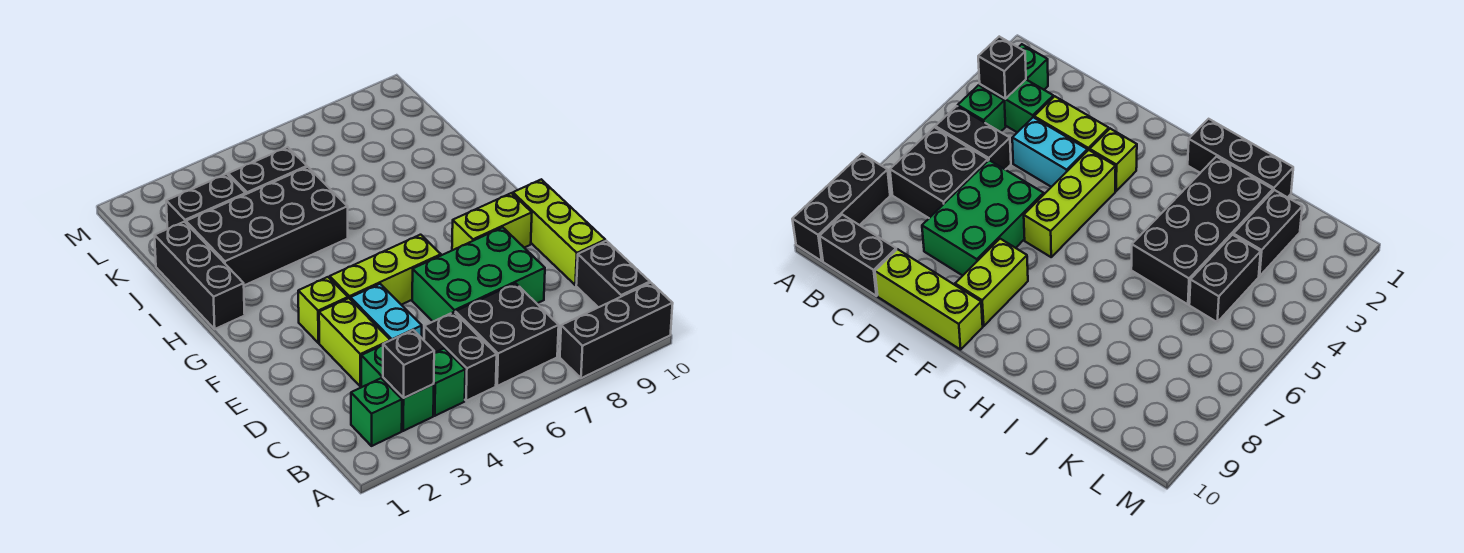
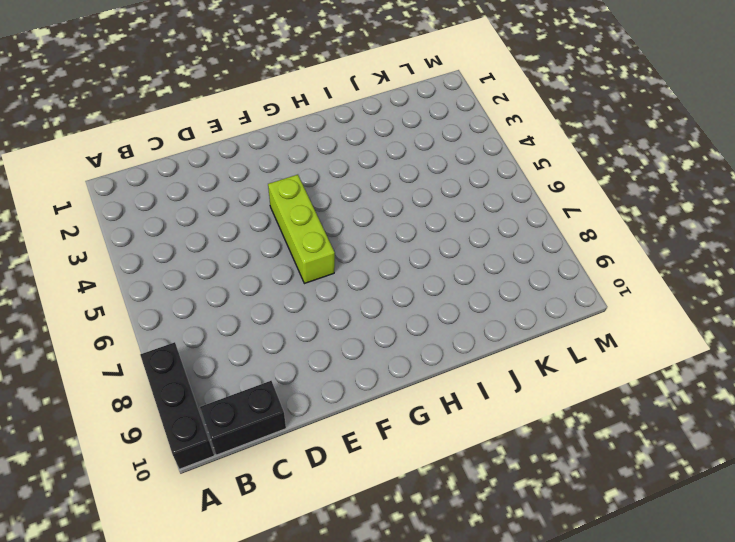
none -> green 1x1 brick [351,378,402,446]
none -> green 1x2 brick [361,345,434,431]
none -> green 1x1 brick [433,348,465,416]

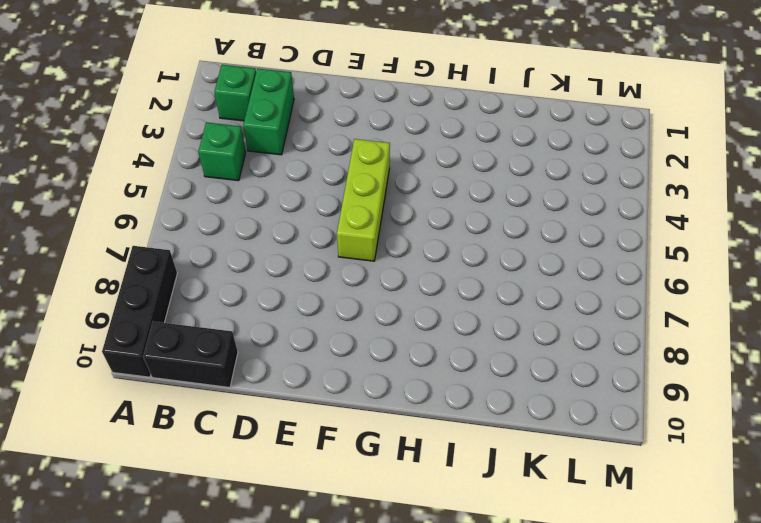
green 1x2 brick [243,68,294,155] -> green 1x2 brick turned to [361,345,434,431]
none -> black 1x2 brick [424,312,497,401]
none -> black 2x2 brick [455,283,559,386]
none -> lime 1x2 brick [319,298,390,386]

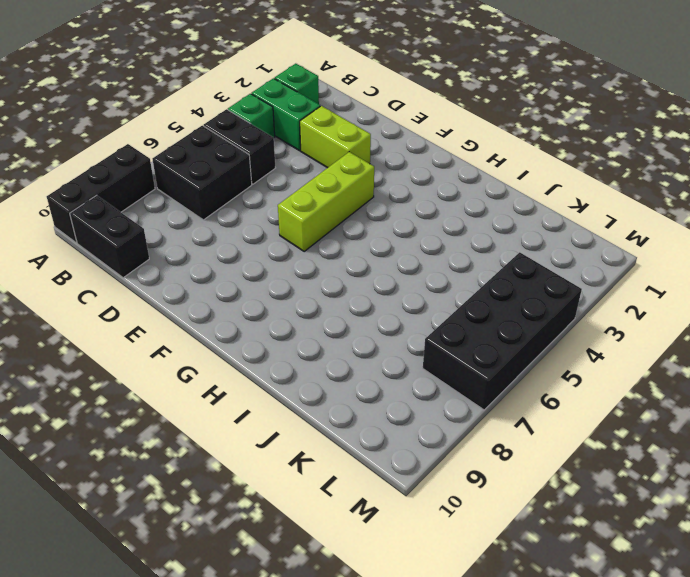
black 2x4 brick [423,252,582,410] -> black 2x4 brick moved to [186,167,348,285]
none -> cyan 1x2 brick [350,284,422,340]
none -> green 2x3 brick [412,227,545,321]
none -> lime 1x3 brick [513,179,605,285]

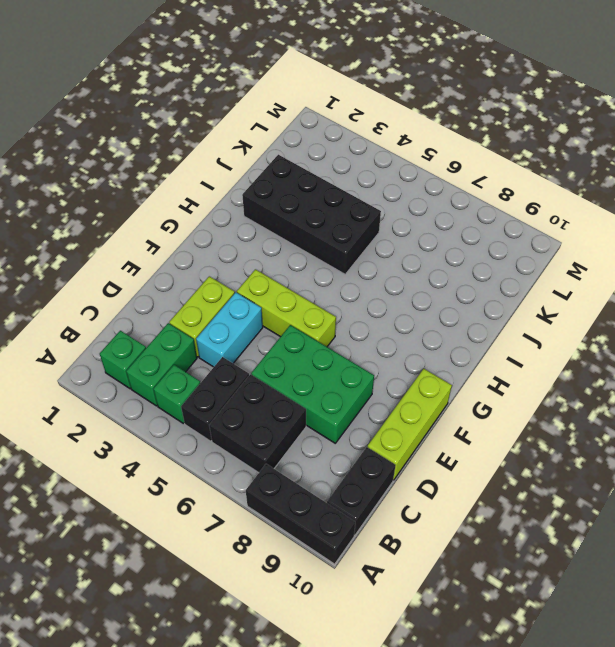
none -> lime 1x1 brick [298,277,348,343]
none -> lime 1x2 brick [452,193,532,250]
none -> black 1x3 brick [155,222,245,329]

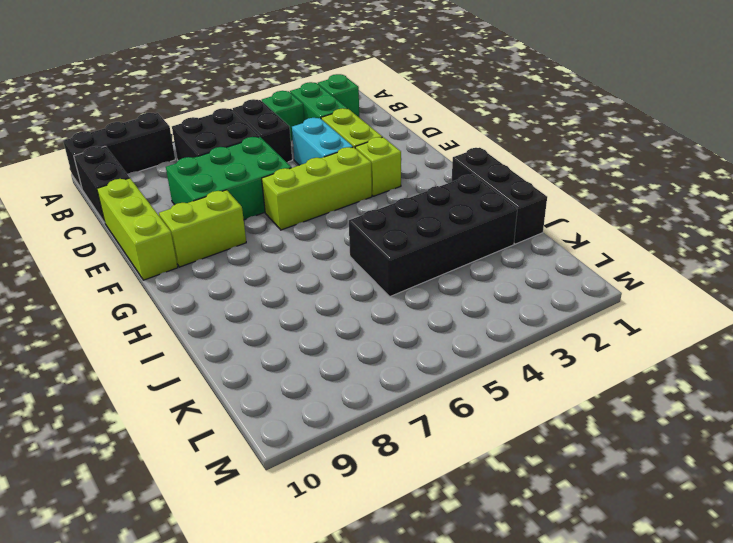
none -> black 1x2 brick [166,174,246,229]
none -> black 1x2 brick [228,147,307,194]
none -> black 1x1 brick [383,330,434,398]

